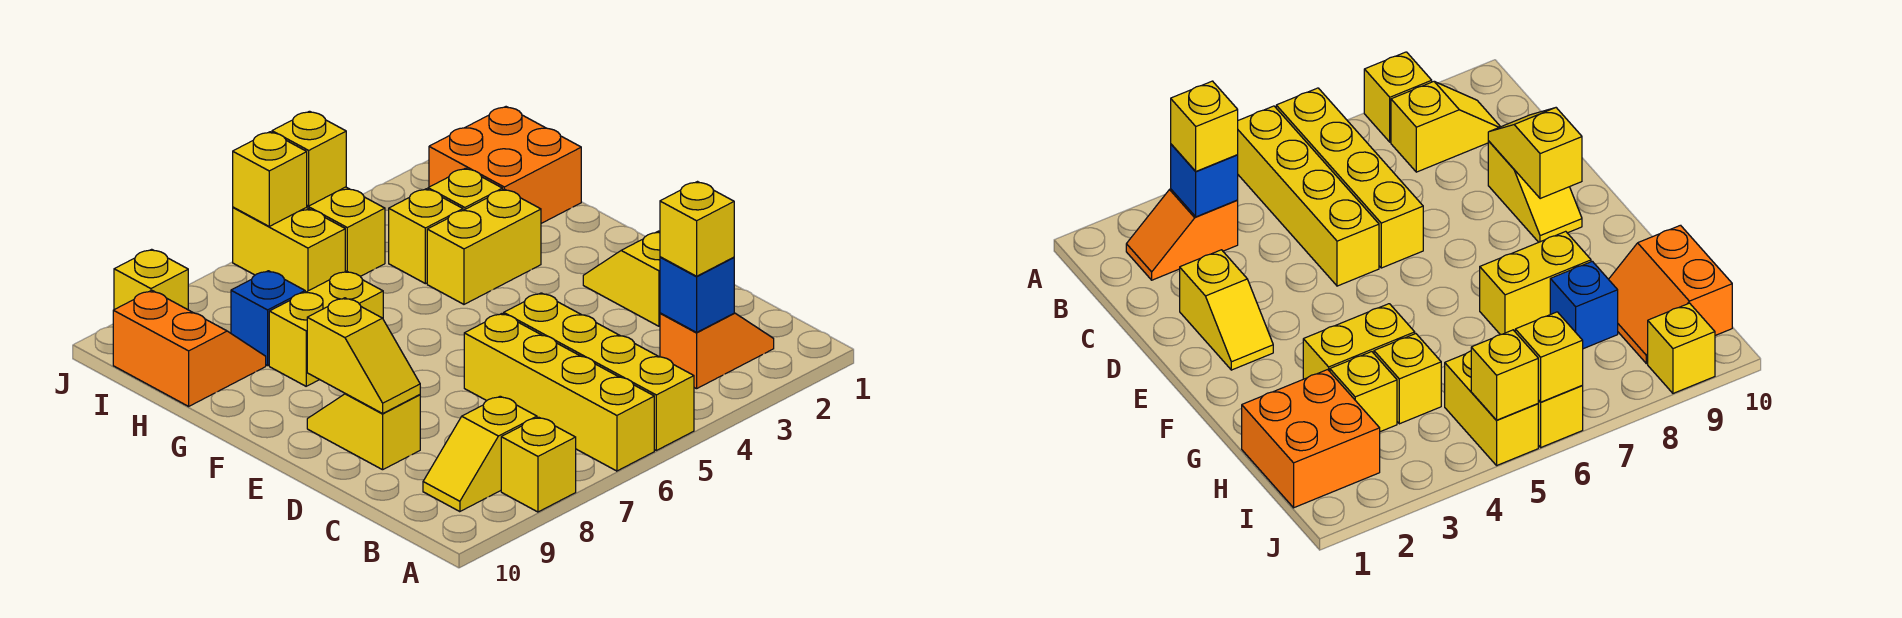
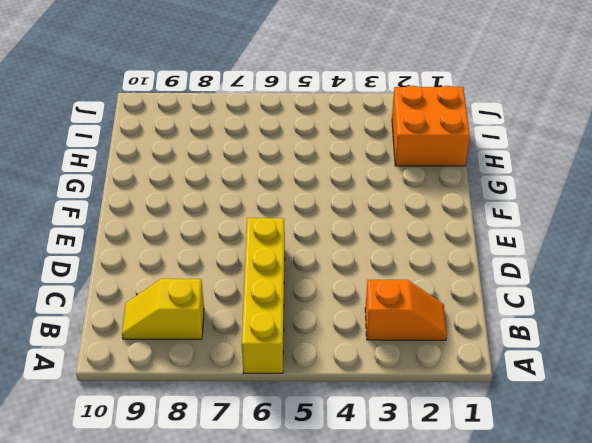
none -> yellow 1x4 brick [504,293,694,450]
none -> yellow 1x1 brick [501,417,576,512]
none -> yellow 1x2 slope [583,231,660,326]

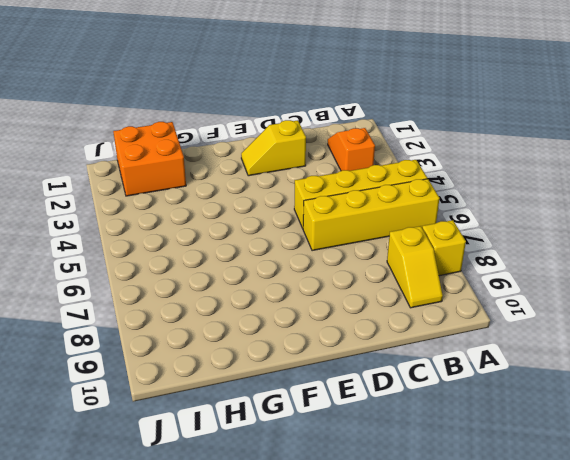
none -> yellow 1x2 slope [307,394,420,470]
none -> yellow 1x2 brick [427,189,541,304]
none -> yellow 1x2 brick [269,271,383,386]

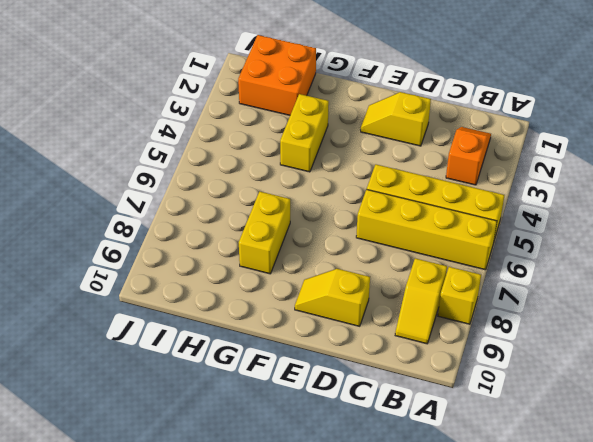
none -> yellow 1x1 brick [428,168,502,210]
none -> yellow 1x1 brick [389,189,463,284]
none -> blue 1x1 brick [231,271,305,365]

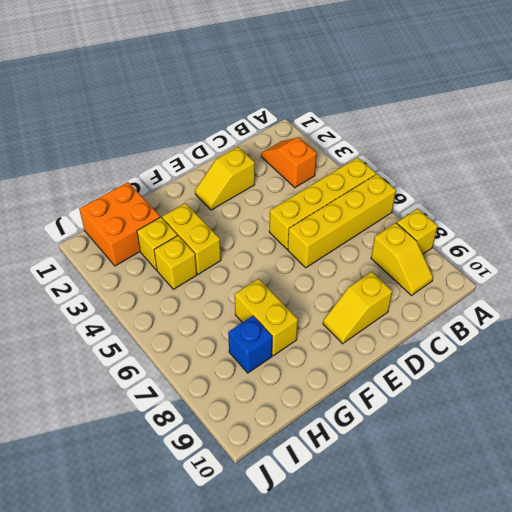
none -> orange 2x2 slope [113,290,266,406]
none -> yellow 1x2 brick [306,187,385,276]
none -> yellow 1x2 brick [233,207,345,292]

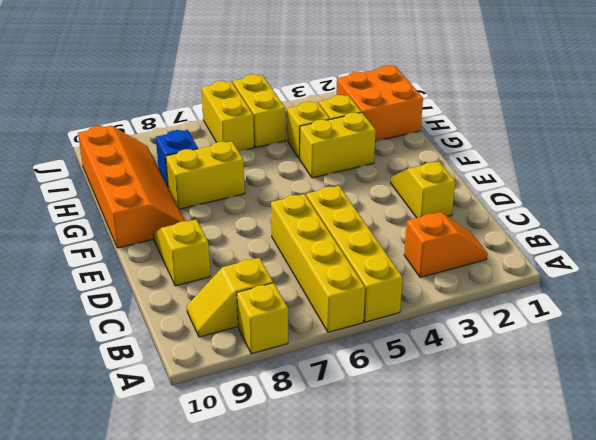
orange 2x4 slope [78,126,185,248] -> orange 2x2 slope [113,290,266,406]
none -> yellow 1x1 brick [114,249,188,310]
none -> blue 1x1 brick [660,257,734,332]
none -> yellow 1x2 slope [307,298,420,413]

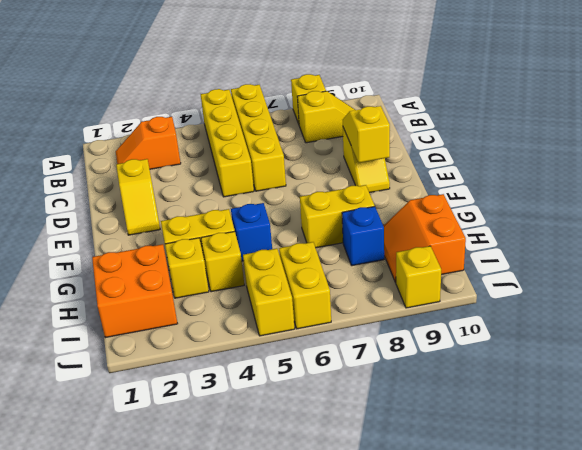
blue 1x1 brick [231,203,272,261] -> blue 1x1 brick moved to [660,257,734,332]
none -> yellow 1x1 brick [272,111,346,206]
none -> yellow 1x1 brick [233,132,307,226]
none -> yellow 1x1 brick [660,182,734,276]

